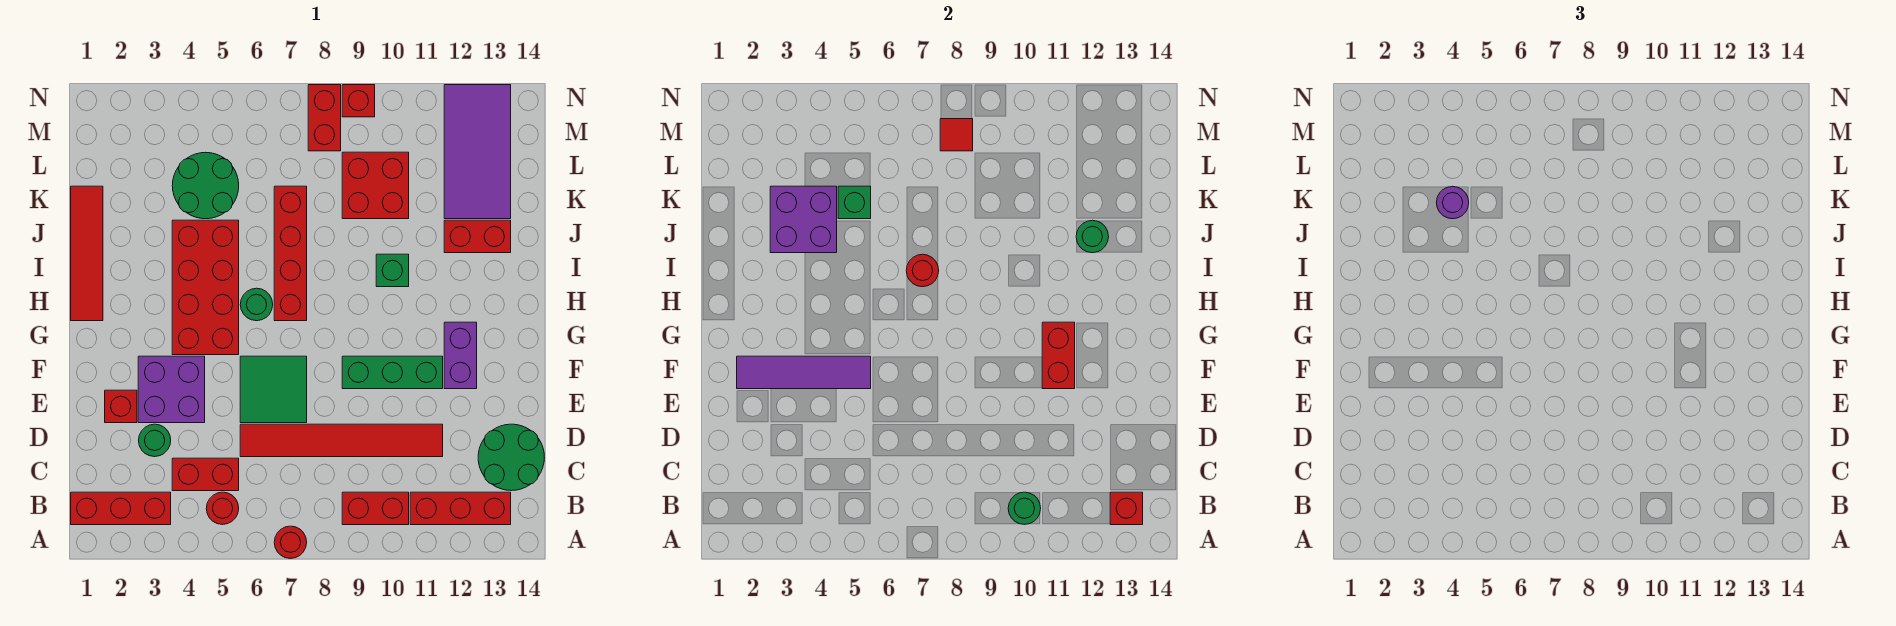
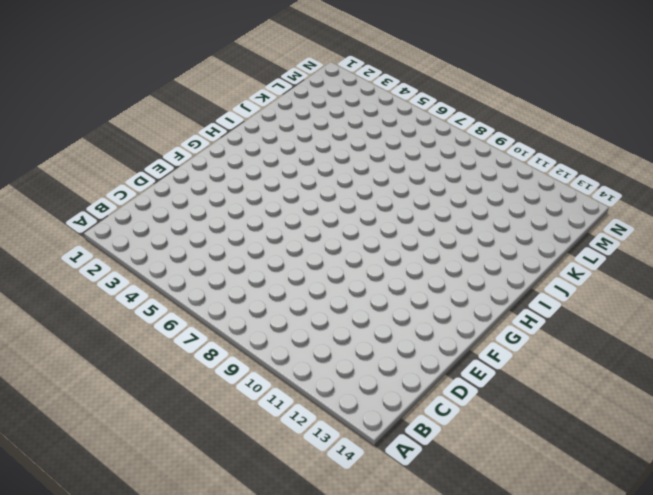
none -> red 1x1 round brick [274,526,307,558]
none -> red 1x3 brick [71,492,171,525]
none -> red 1x1 round brick [206,492,239,524]
none -> red 1x2 brick [342,492,409,525]

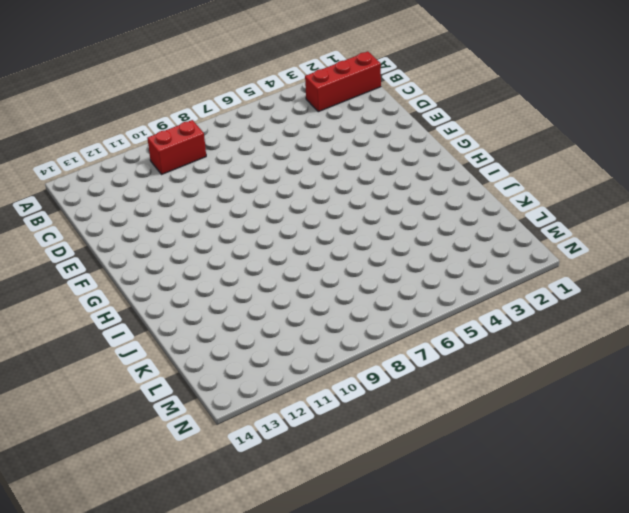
none -> red 1x1 round brick [274,526,307,558]
none -> red 1x1 round brick [206,492,239,524]
none -> red 1x3 brick [410,492,511,525]
none -> red 1x2 brick [172,458,239,491]

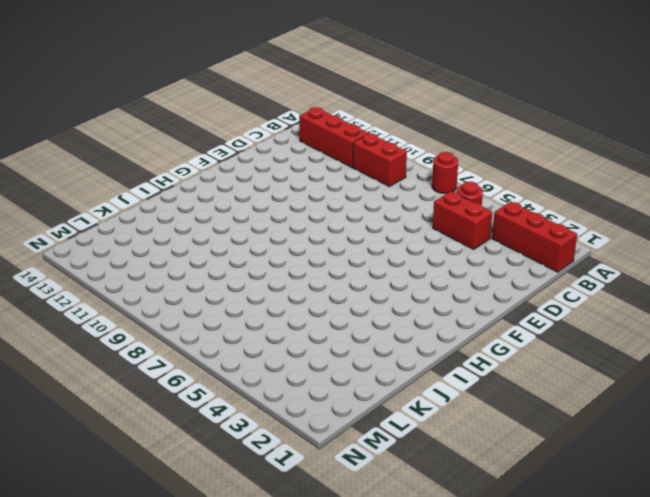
none -> green 2x2 round brick [478,424,544,491]
none -> green 1x1 round brick [139,424,171,457]
none -> red 1x6 tile [240,424,443,457]
none -> red 1x1 brick [105,390,137,423]

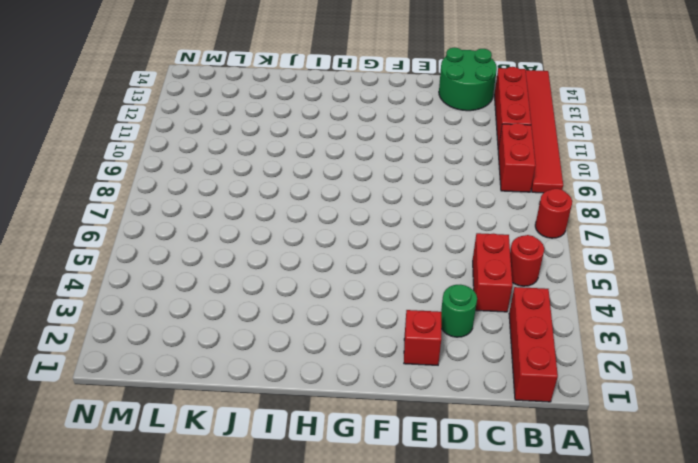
red 1x6 tile [526,70,563,193] -> red 1x6 tile moved to [240,424,443,457]
none -> purple 2x2 brick [138,356,205,423]
none -> green 2x2 tile [240,356,307,423]
none -> green 1x3 brick [342,356,443,389]
none -> purple 1x2 brick [444,322,477,389]

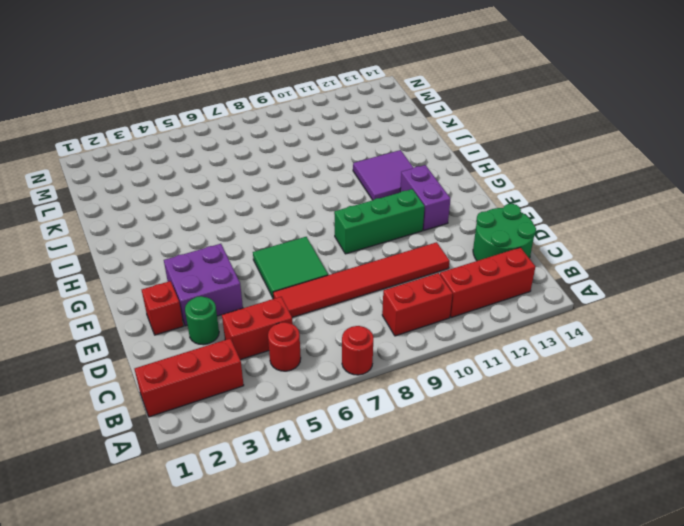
purple 2x2 tile [353,150,413,200] -> none
none -> red 2x4 brick [172,220,239,355]
none -> red 1x4 tile [71,186,103,321]
none -> green 1x1 round brick [240,288,273,321]
none -> red 1x4 brick [274,186,307,321]

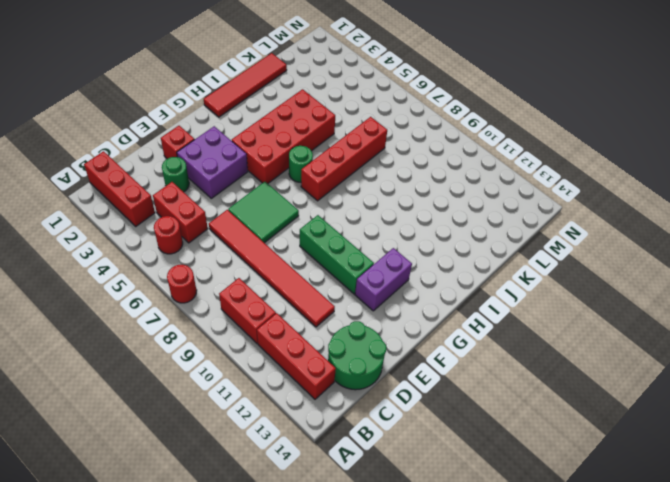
none -> green 1x1 brick [376,254,409,287]
none -> red 1x2 brick [444,220,511,253]
none -> green 2x2 round brick [172,152,239,219]
none -> red 2x2 brick [342,152,409,219]

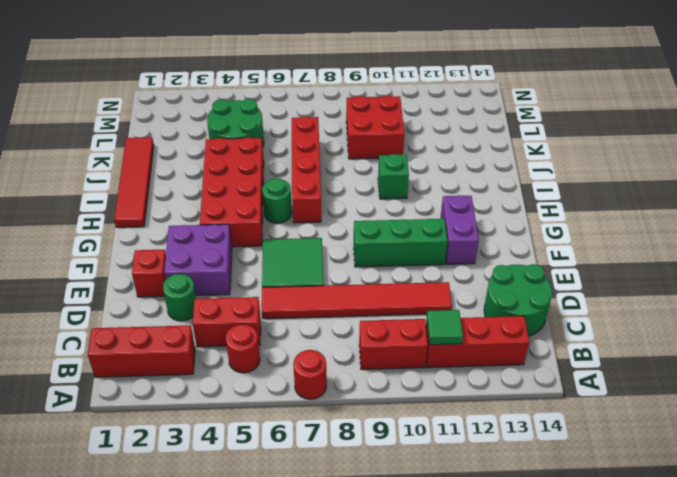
green 1x1 tile [427,310,463,345] -> none
none -> red 1x2 brick [444,220,511,253]
none -> purple 2x4 tile [444,85,511,219]
none -> red 1x2 brick [308,85,341,151]
none -> red 1x1 brick [342,85,375,117]

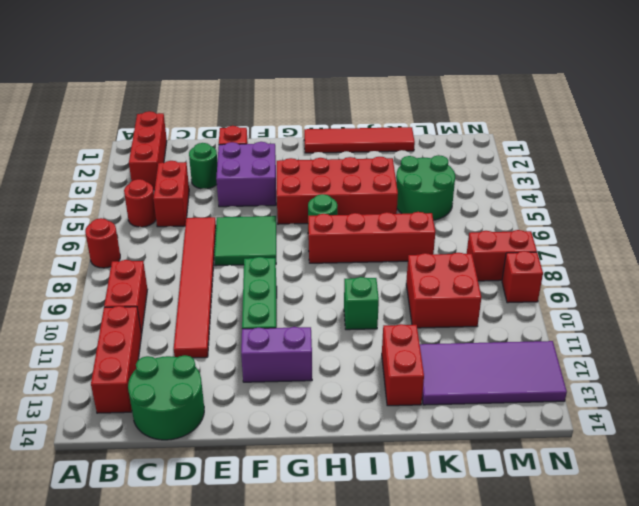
none -> green 1x1 round brick [1008,492,1041,524]
none -> red 1x1 brick [1110,492,1143,525]
none -> purple 1x4 tile [737,356,871,389]
none -> red 1x2 brick [1042,322,1075,389]

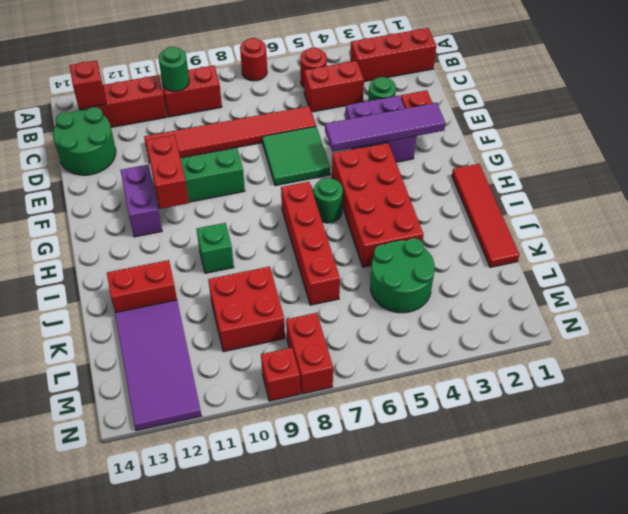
none -> red 1x1 round brick [906,254,939,287]
none -> purple 2x2 brick [770,186,837,253]
none -> green 1x1 round brick [1076,220,1109,253]
none -> green 1x1 brick [838,186,871,219]

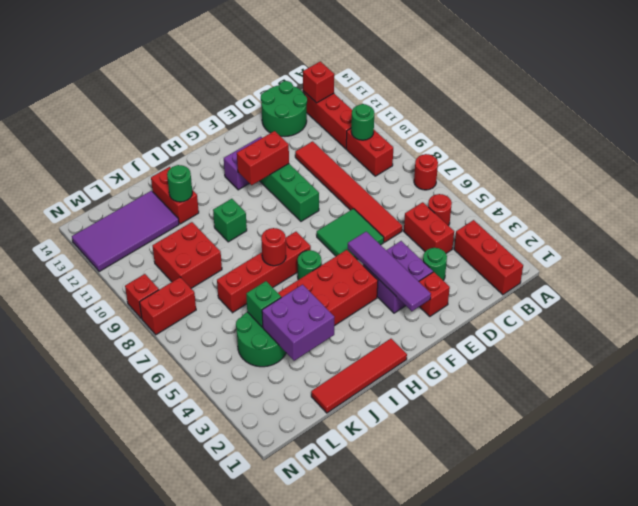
none -> red 1x1 tile [940,119,973,151]
none -> purple 1x1 round brick [1436,186,1469,219]

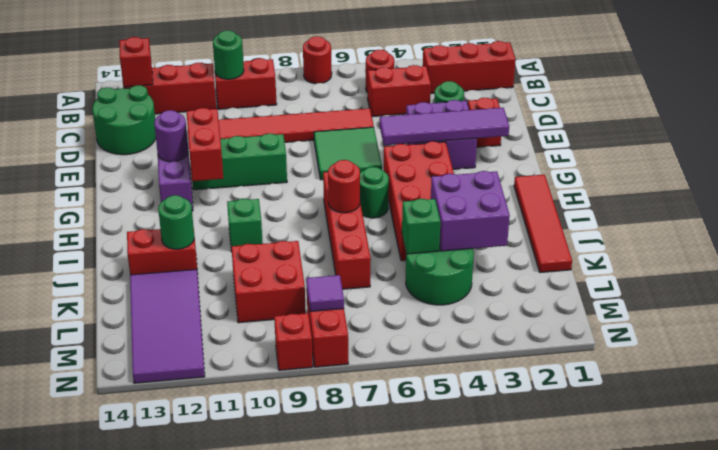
purple 1x1 round brick [154,110,188,162] -> purple 1x1 round brick moved to [1436,186,1469,219]
purple 1x1 tile [306,275,344,312] -> red 1x1 tile [940,119,973,151]

